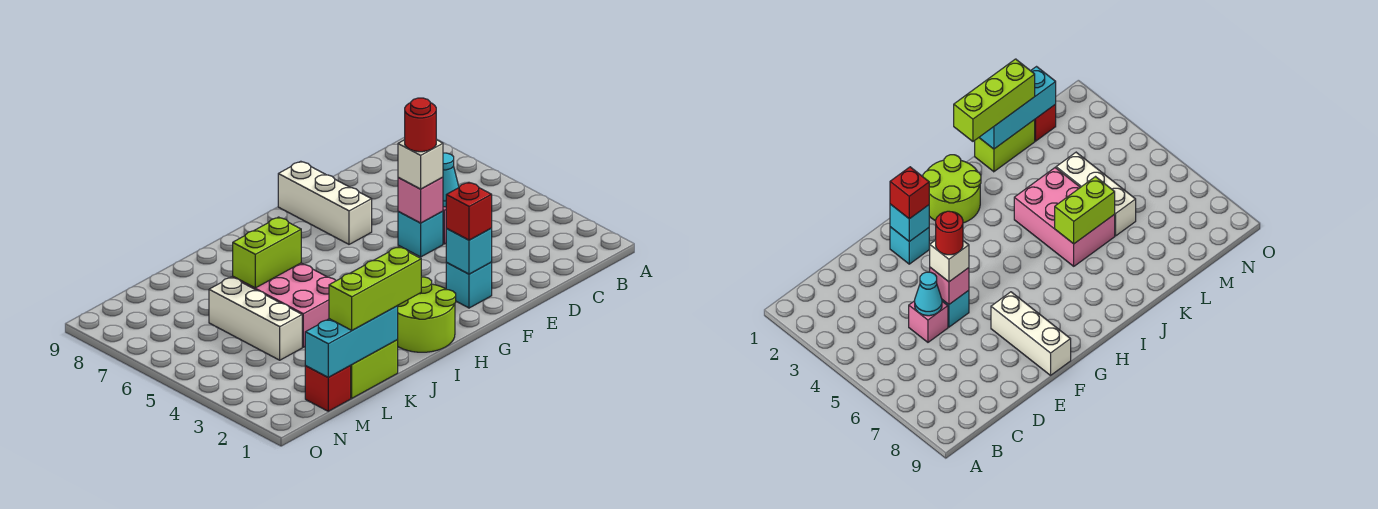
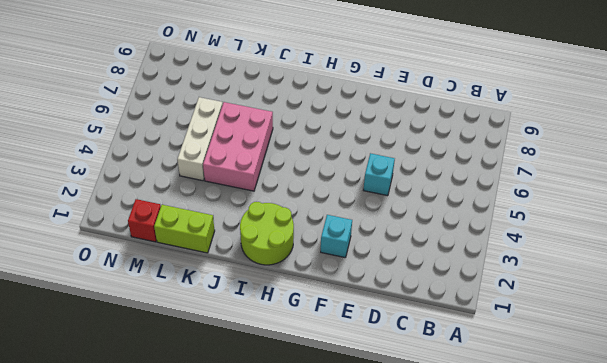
none -> pink 1x1 brick [909,301,948,342]
none -> white 1x3 brick [278,161,372,244]
none -> cyan 1x1 cone [443,153,459,207]

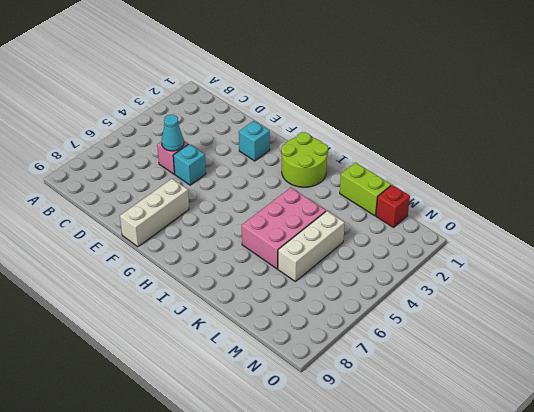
none -> pink 1x1 brick [398,177,443,223]
none -> cyan 1x1 brick [446,228,492,274]
none -> lime 1x2 brick [233,217,301,288]

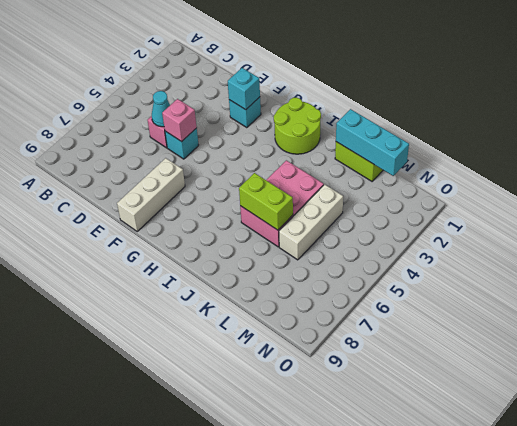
none -> red 1x1 brick [305,366,351,411]
none -> white 1x1 brick [398,140,443,189]
none -> red 1x1 brick [446,182,492,240]

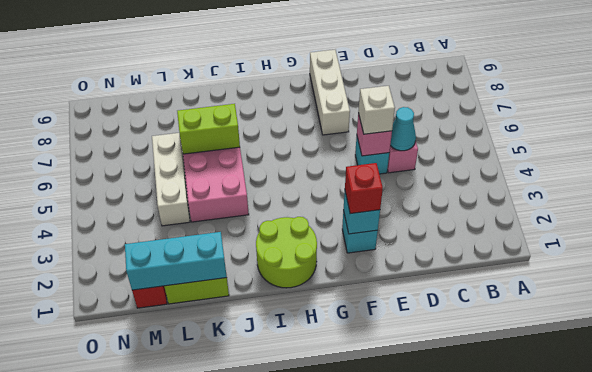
none -> lime 1x3 brick [329,247,421,330]
none -> red 1x1 round brick [405,98,436,152]

